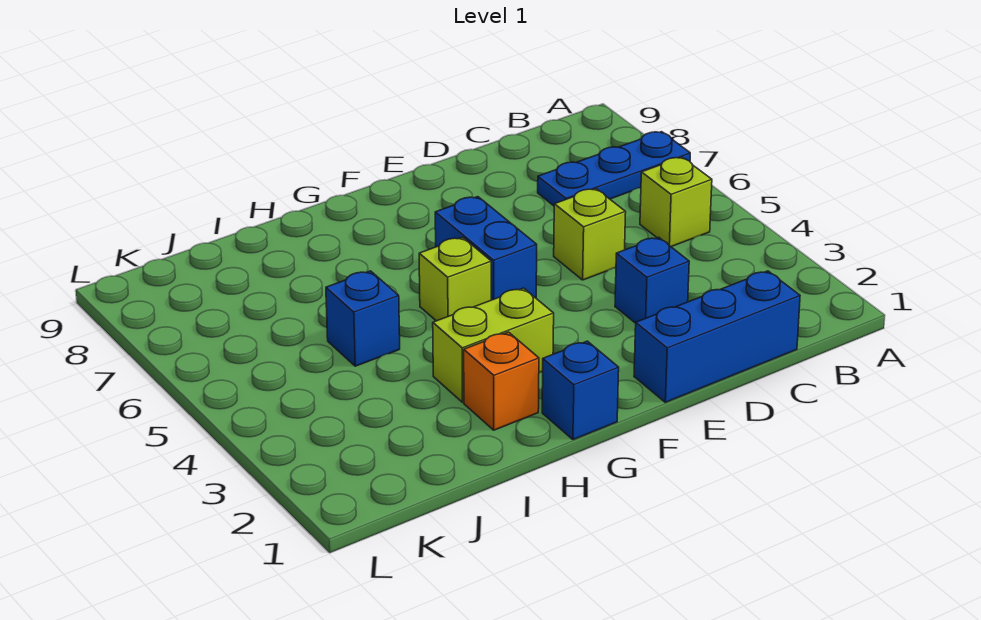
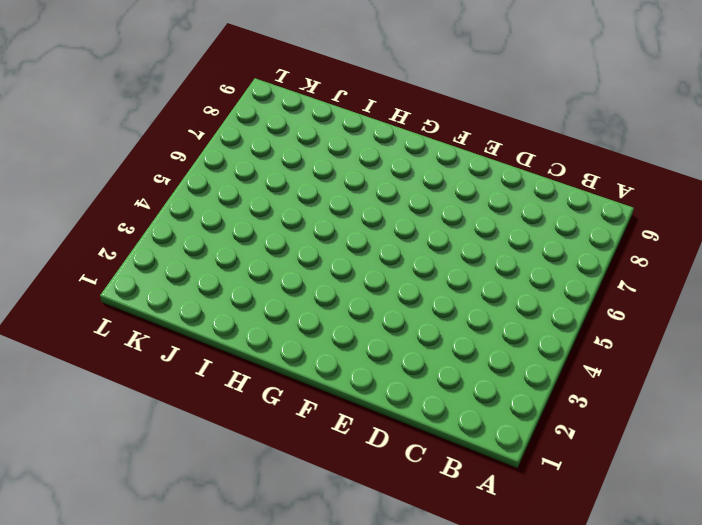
none -> blue 1x3 plate [538,132,690,206]
none -> lime 1x1 brick [640,157,712,247]

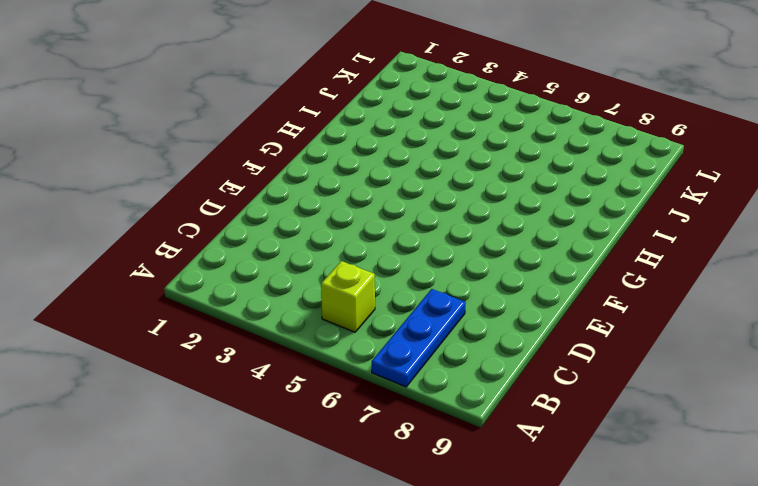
none -> blue 1x3 brick [634,271,800,402]
none -> blue 1x1 brick [615,237,689,323]

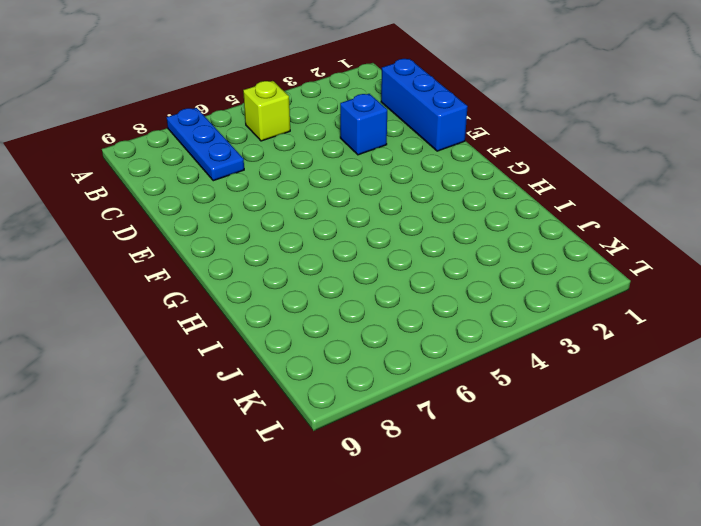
none -> lime 1x1 brick [554,189,626,280]
none -> blue 1x2 brick [435,197,537,300]

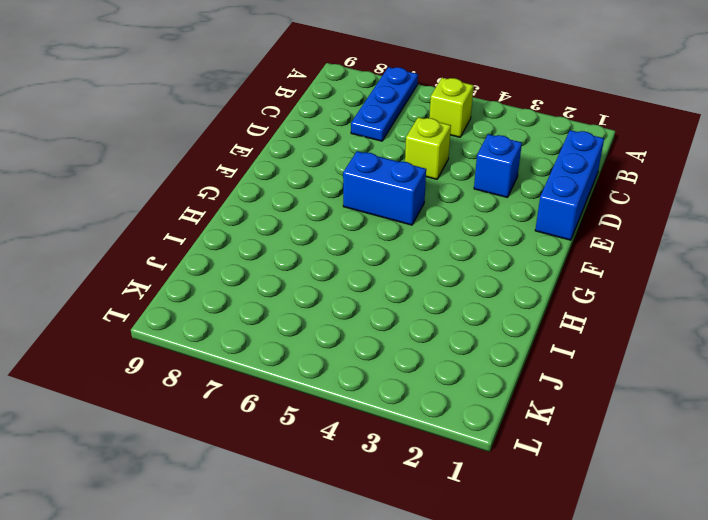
none -> blue 1x1 brick [542,341,619,440]
none -> lime 1x2 brick [433,288,554,402]

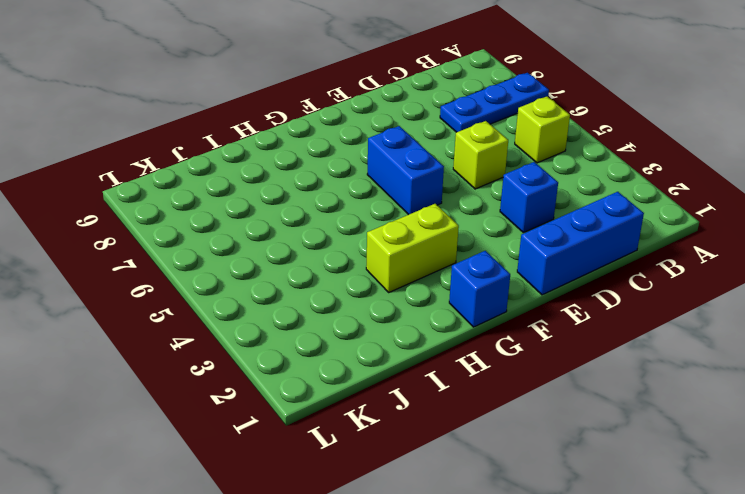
none -> lime 1x1 brick [419,237,491,321]
none -> orange 1x1 brick [464,332,539,430]

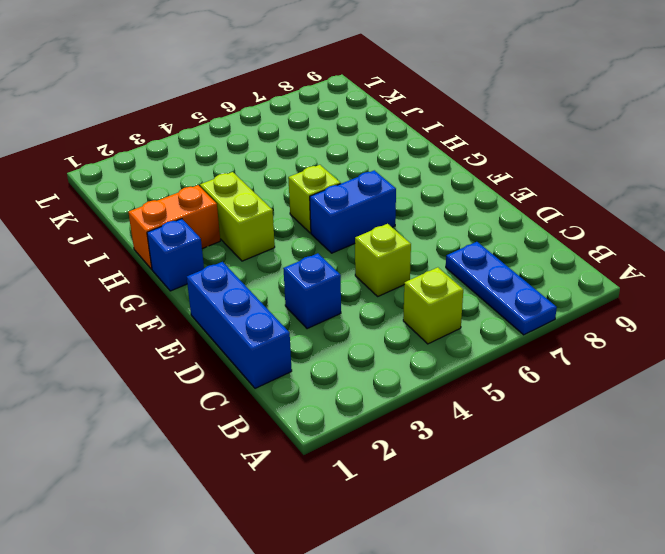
orange 1x2 brick [128,185,220,269] -> orange 1x1 brick [464,332,539,430]
none -> blue 1x1 brick [326,271,400,366]

